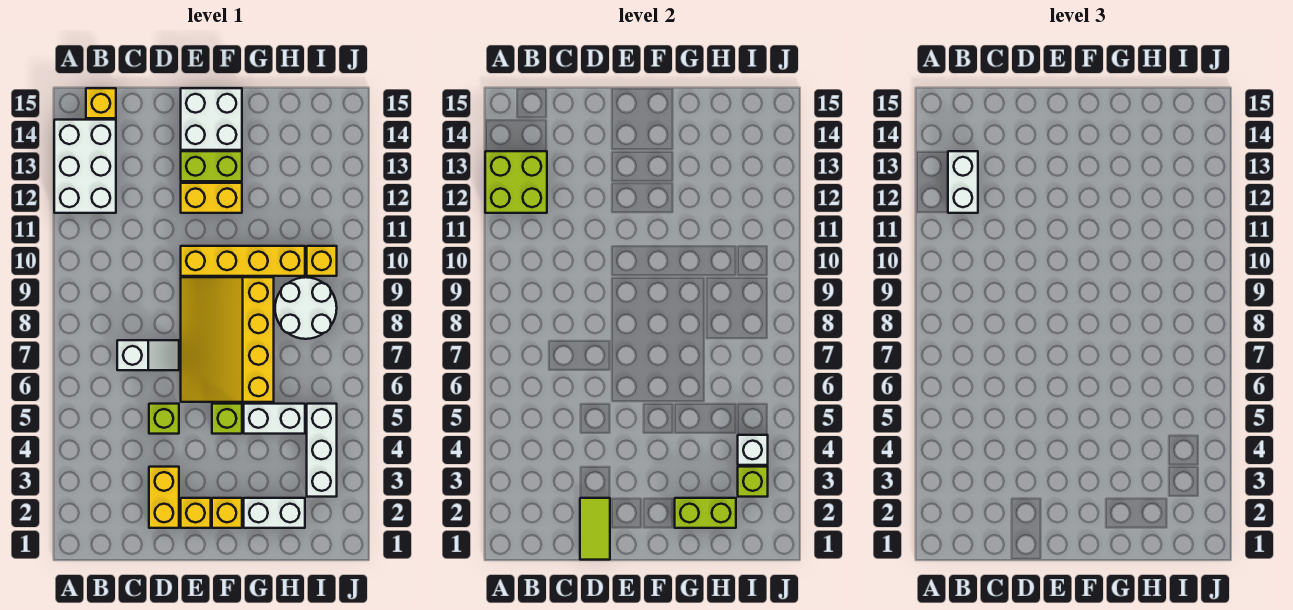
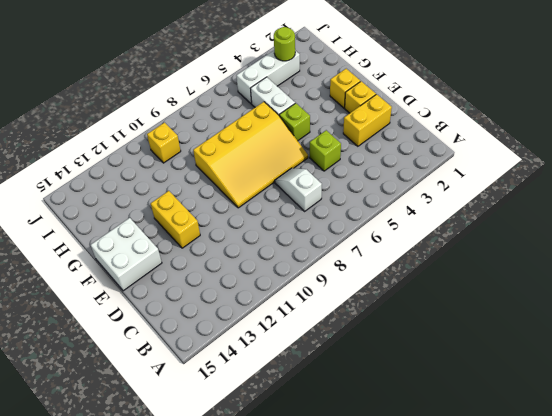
lime 1x1 round brick [274,27,295,61] -> lime 1x1 brick [738,467,768,497]
none -> white 2x3 brick [54,120,116,213]
none -> yellow 1x1 brick [86,88,116,118]
none -> yellow 1x4 brick [181,246,305,276]

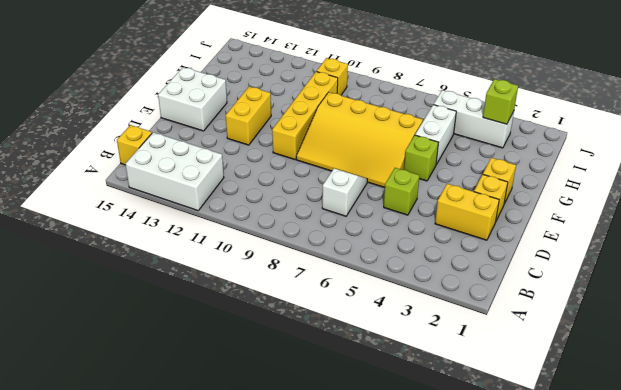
none -> lime 1x2 brick [181,151,242,181]
none -> white 1x2 brick [244,498,305,528]
none -> white 2x2 round brick [275,277,337,339]

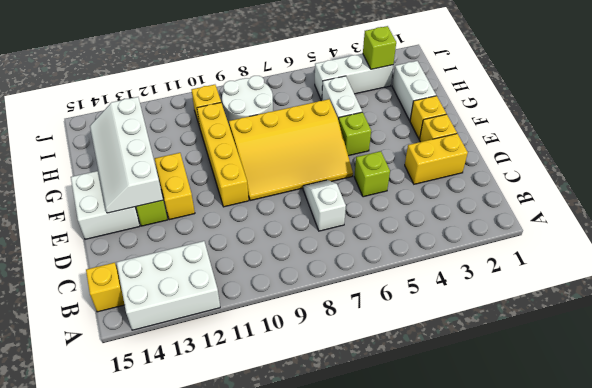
white 2x4 slope [90,97,163,213] -> none
none -> lime 2x2 brick [485,151,547,213]
none -> lime 1x2 tile [580,498,610,560]
none -> lime 1x2 brick [675,498,736,528]

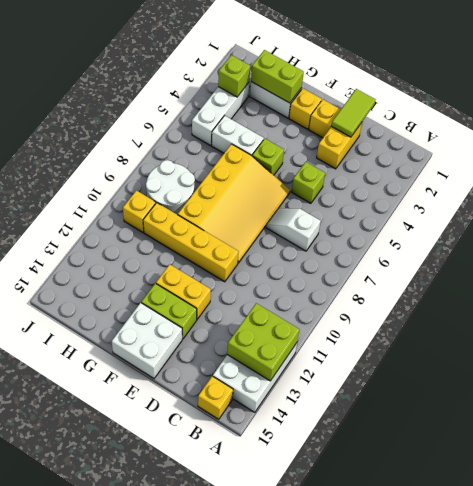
none -> white 1x1 brick [738,435,768,465]
none -> white 1x2 brick [948,151,978,213]

